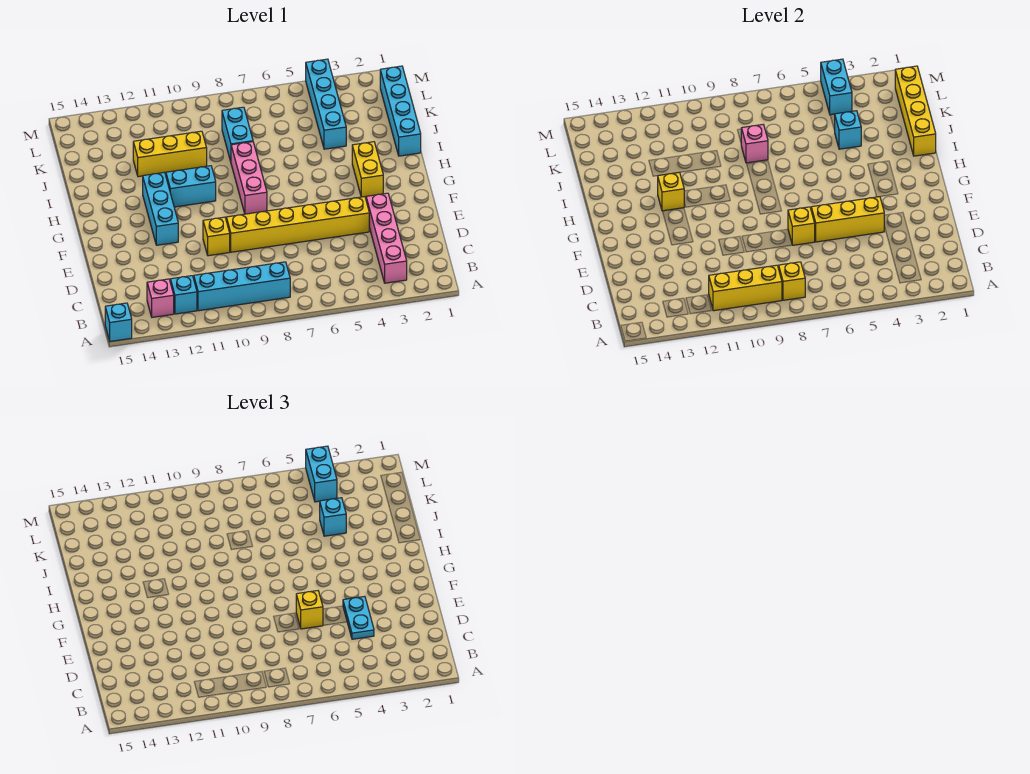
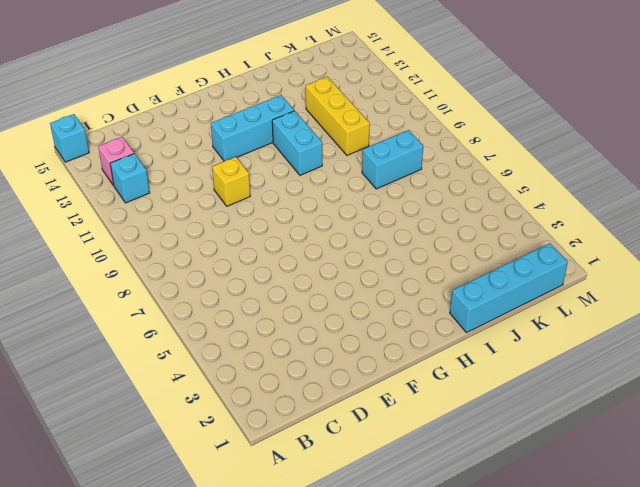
none -> pink 1x4 brick [366,193,407,283]
none -> cyan 1x4 brick [194,262,290,311]
none -> yellow 1x6 brick [226,197,369,252]

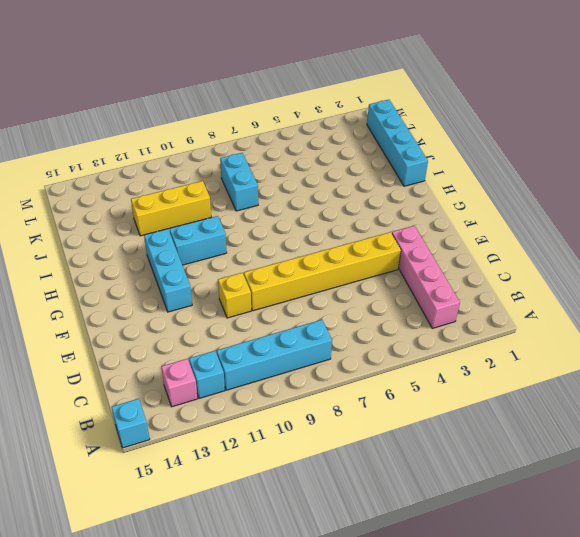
none -> yellow 1x2 brick [352,142,383,197]
none -> pink 1x3 brick [231,142,267,214]
none -> cyan 1x4 brick [306,59,346,149]

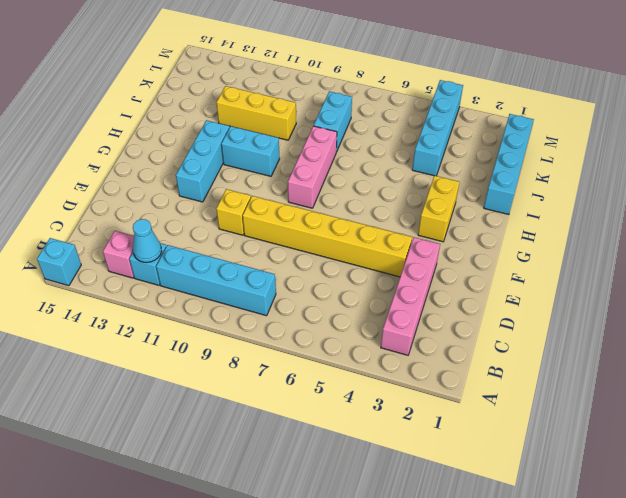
cyan 1x1 cone [133,219,162,263] -> none
none -> yellow 1x1 brick [779,262,805,300]
none -> yellow 1x3 brick [709,265,782,311]
none -> yellow 1x3 brick [811,197,884,242]

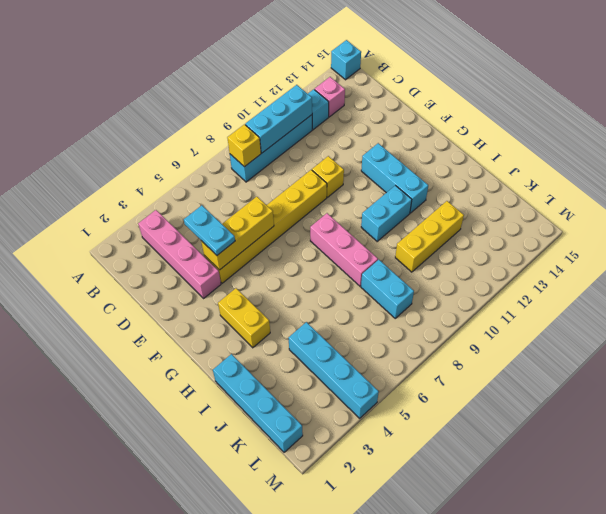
cyan 1x3 brick [245,85,312,153] -> yellow 1x3 brick [709,265,782,311]
none -> yellow 1x1 brick [788,207,815,245]
none -> yellow 1x1 brick [658,172,684,211]
none -> yellow 1x4 brick [895,66,936,156]

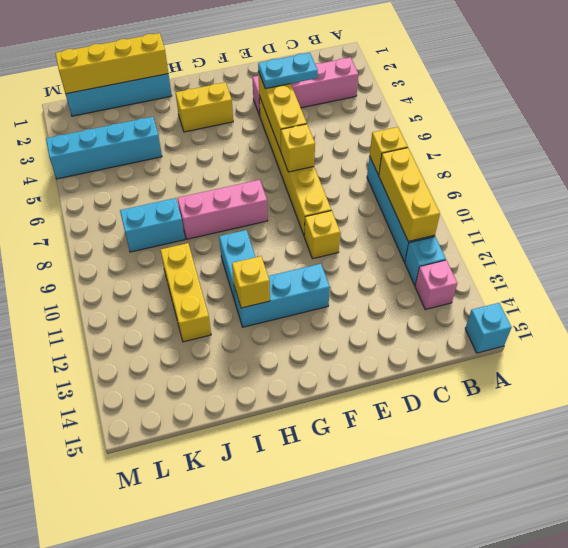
none -> cyan 1x1 brick [834,111,861,149]
none -> pink 1x1 brick [741,125,768,163]
none -> cyan 1x2 brick [821,59,852,115]

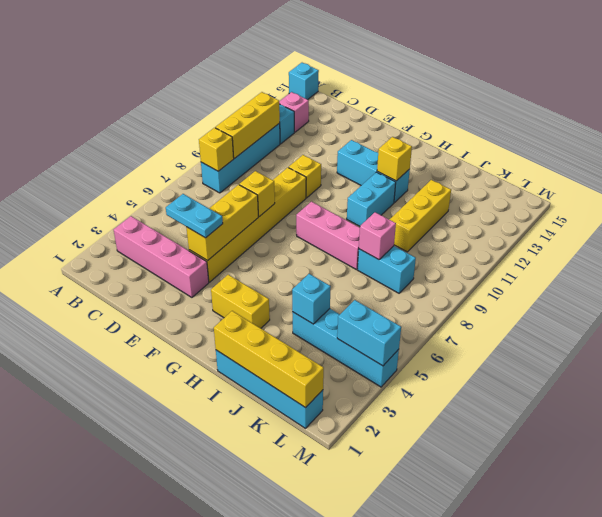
none -> yellow 1x1 brick [296,591,323,629]
none -> cyan 1x1 brick [320,498,346,536]
none -> cyan 1x2 brick [306,446,337,502]

